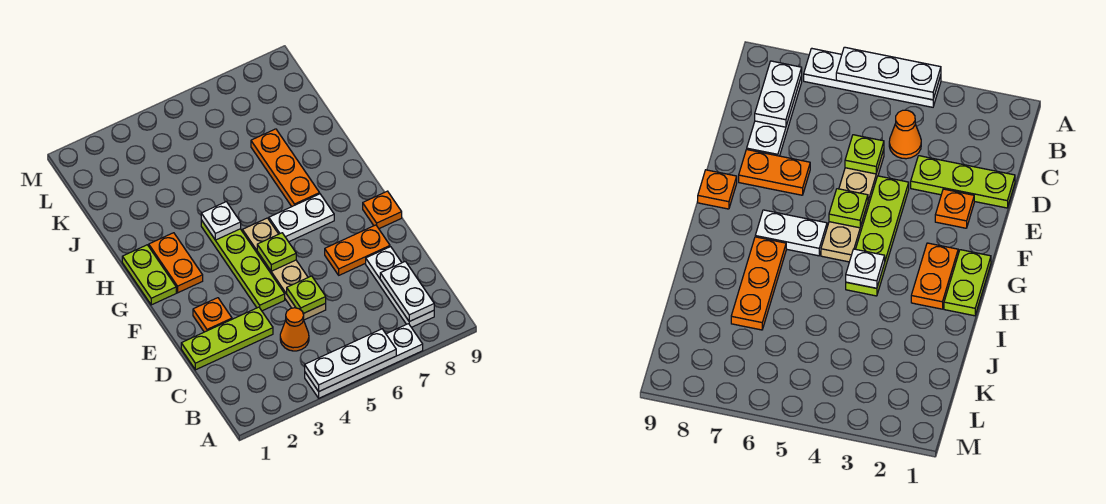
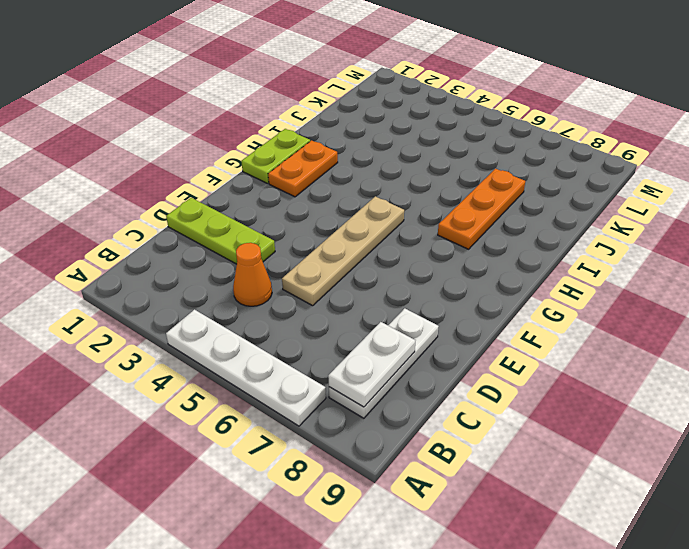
none -> orange 1x1 plate [193,298,232,332]
none -> lime 1x4 plate [201,220,285,311]
none -> orange 1x2 plate [325,225,390,275]

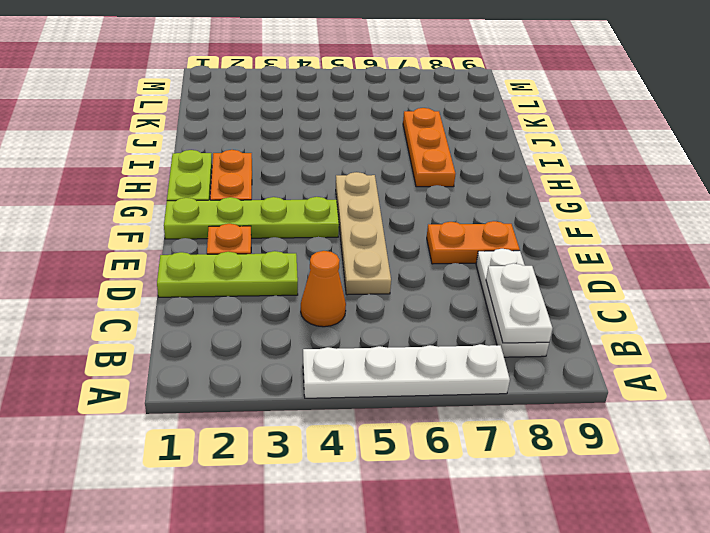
lime 1x4 plate [164,197,339,239] -> lime 1x4 plate turned to [201,220,285,311]
none -> orange 1x1 plate [363,191,402,229]
none -> white 1x2 plate [269,194,334,242]
none -> white 1x3 plate [305,329,396,391]

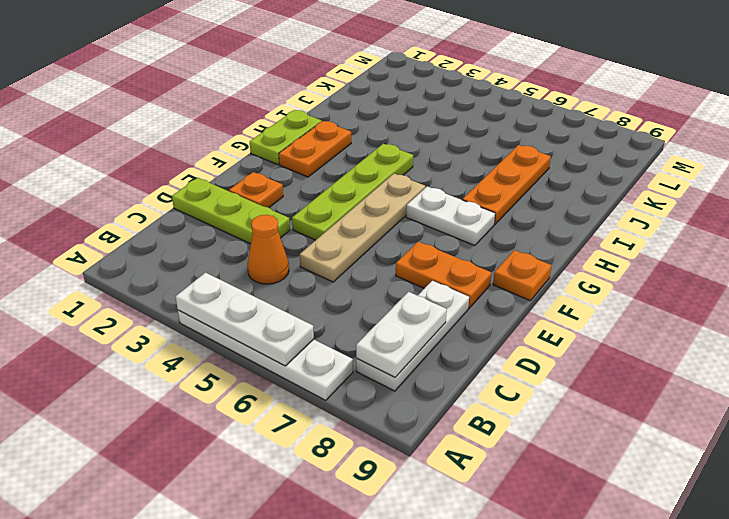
none -> lime 1x1 plate [287,276,326,314]
none -> lime 1x1 plate [257,233,296,271]
none -> white 1x1 plate [201,202,241,240]

